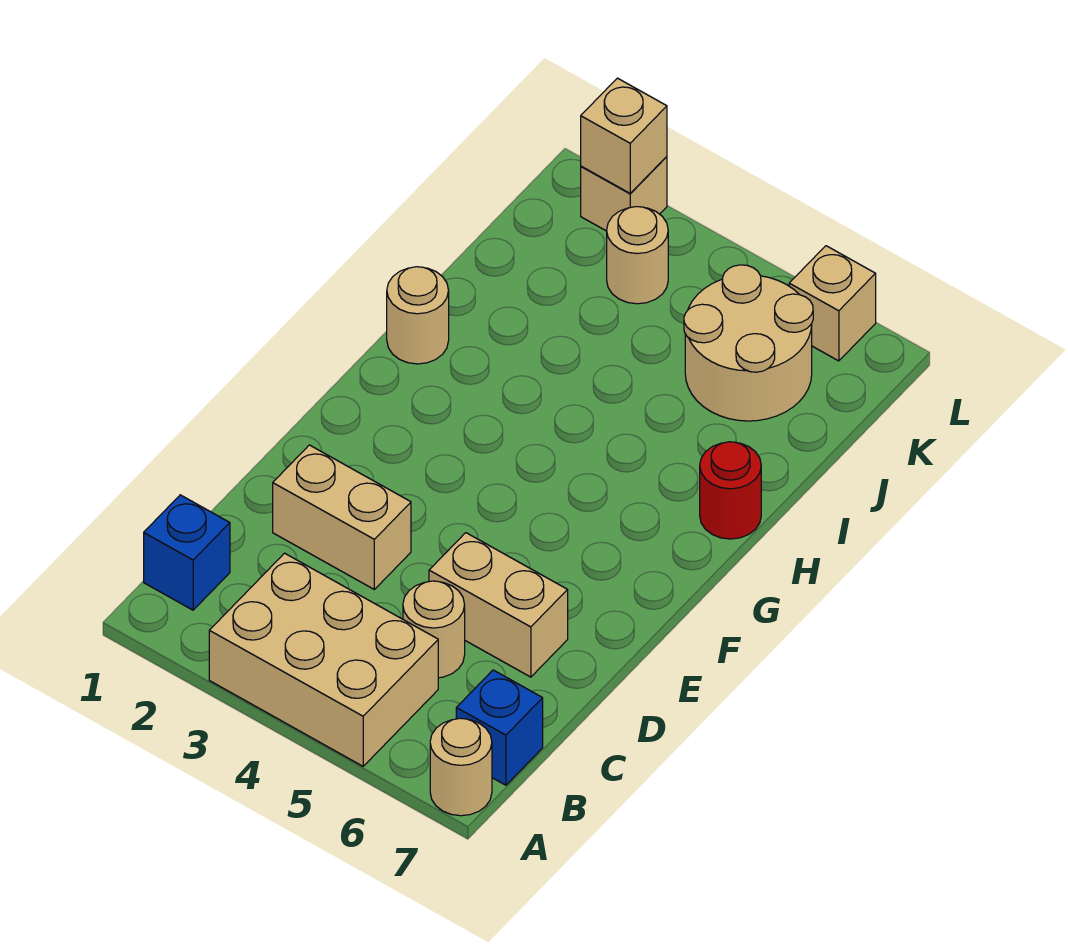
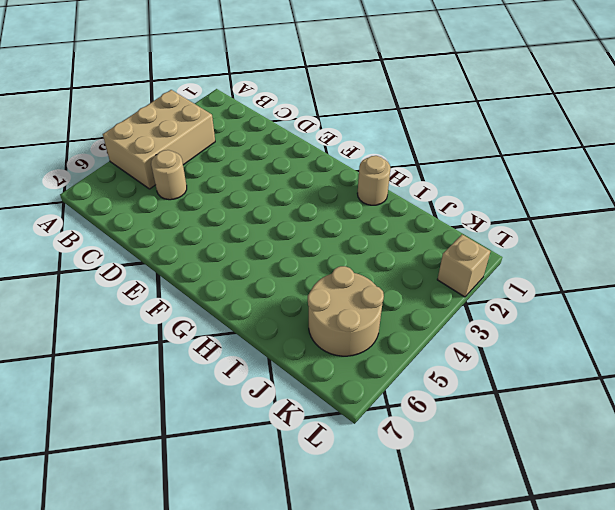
none -> tan 1x1 round brick [430,718,492,816]
none -> blue 1x1 brick [144,495,230,610]
none -> blue 1x1 brick [456,670,543,785]

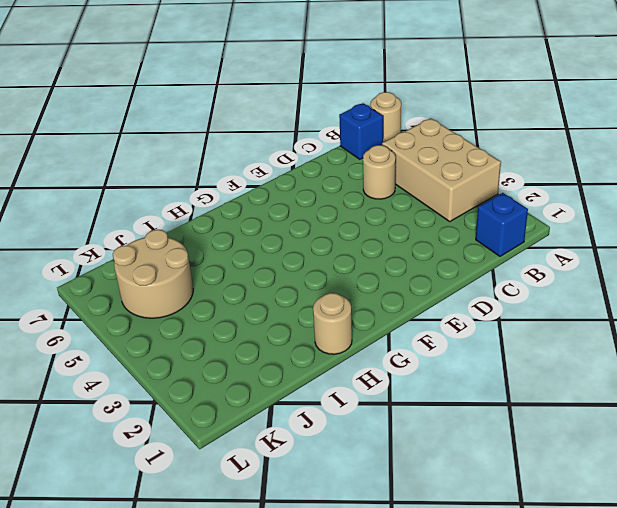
none -> tan 1x2 brick [273,445,411,589]
none -> tan 1x2 brick [429,533,568,677]
none -> red 1x1 round brick [700,442,761,539]

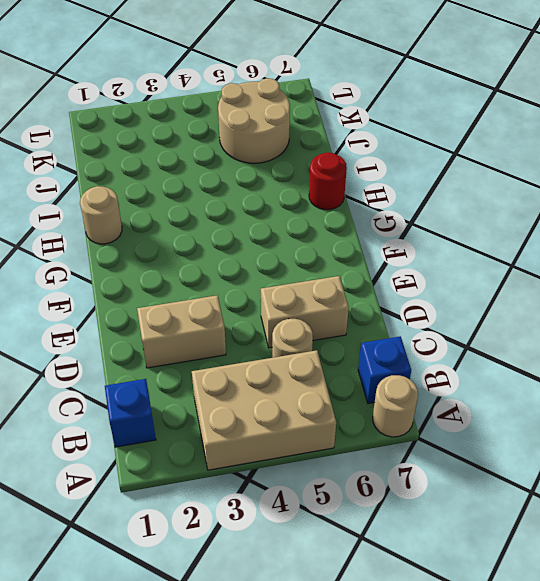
none -> tan 1x1 round brick [607,207,668,304]
none -> tan 1x1 brick [581,157,667,231]
none -> tan 1x1 brick [789,246,876,361]

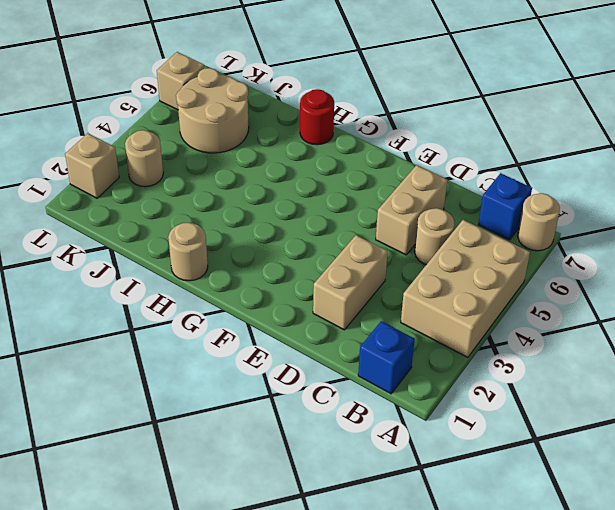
none -> tan 1x1 brick [581,78,667,193]

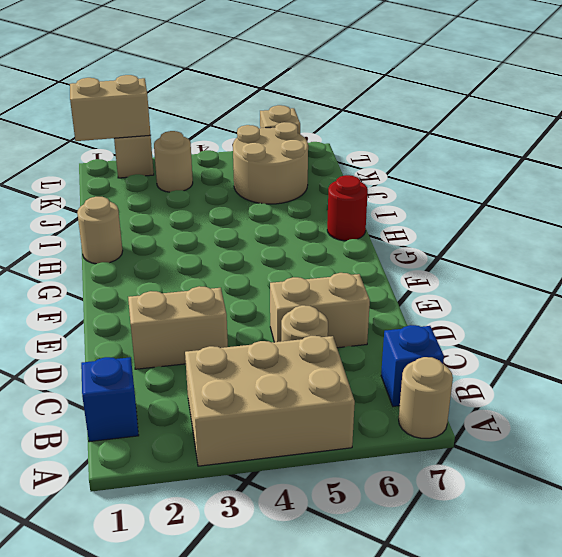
tan 1x2 brick [70,75,151,141] -> tan 1x1 brick [581,78,667,193]

